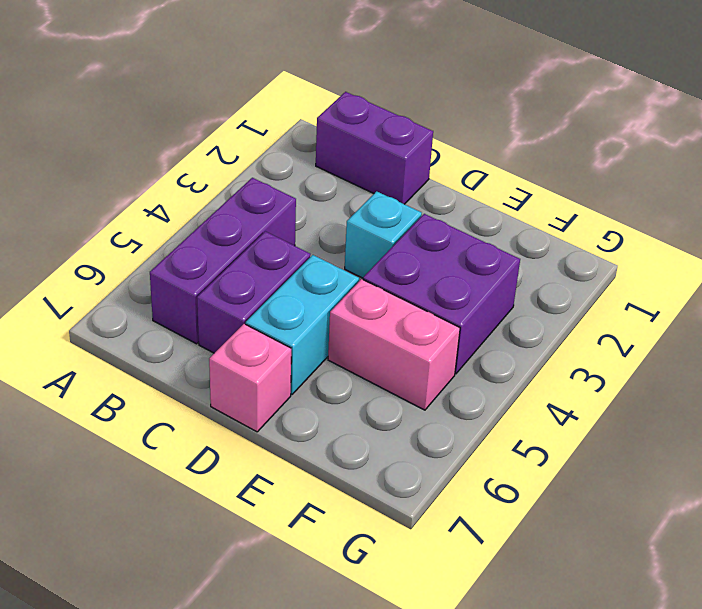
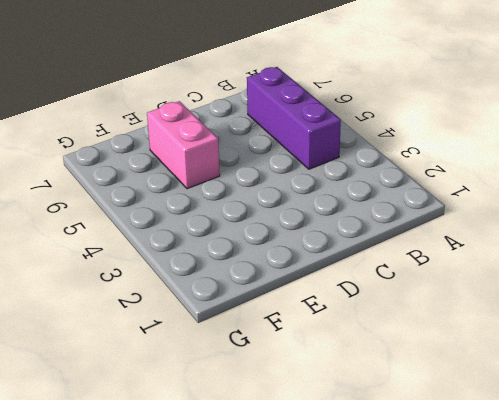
pink 1x2 brick [147,101,220,189] -> pink 1x2 brick turned to [328,279,460,410]
none -> purple 1x2 brick [316,92,433,204]
none -> purple 1x2 brick [197,231,311,353]

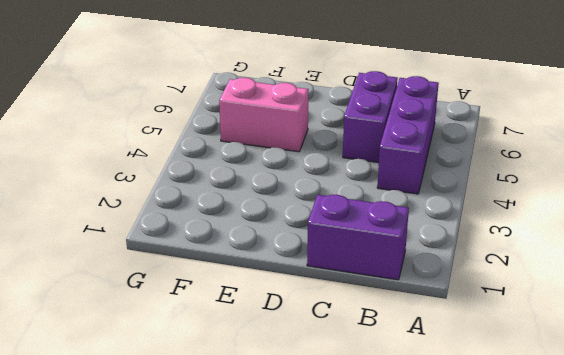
none -> cyan 1x1 brick [345,191,422,278]
none -> cyan 1x2 brick [246,255,359,394]

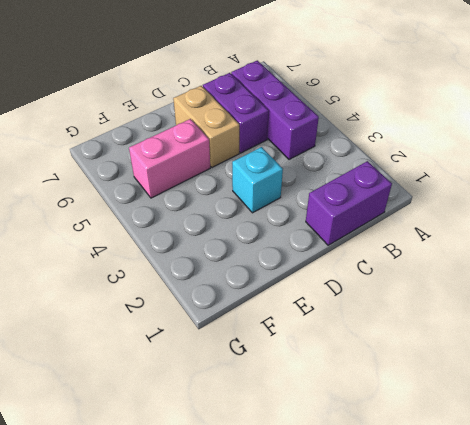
tan 1x2 brick [173,86,239,167] -> cyan 1x2 brick [246,255,359,394]
none -> pink 1x1 brick [209,324,291,432]
none -> purple 2x2 brick [363,214,520,374]

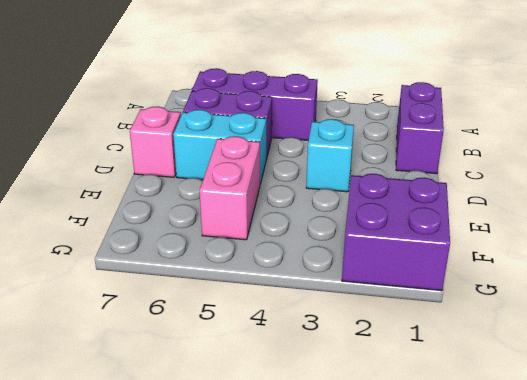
purple 2x2 brick [342,174,450,290] -> purple 2x2 brick moved to [363,214,520,374]

